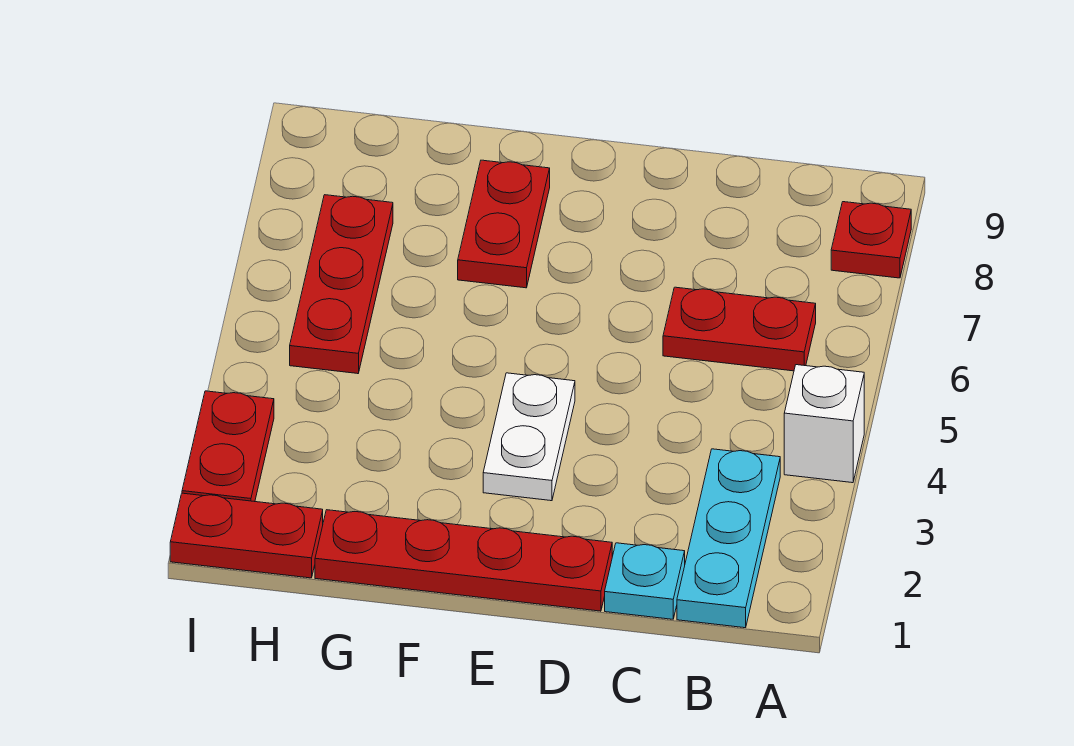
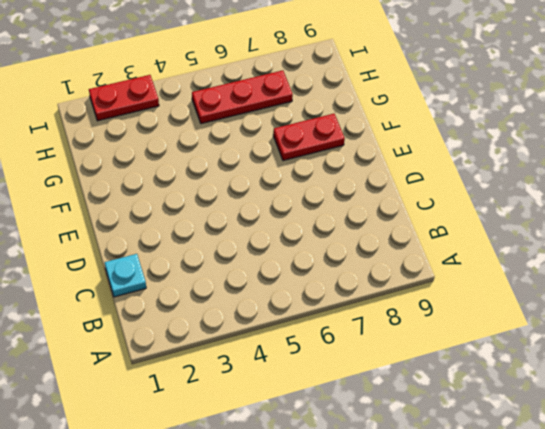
none -> white 1x1 brick [784,365,864,483]
none -> red 1x1 plate [831,202,911,278]

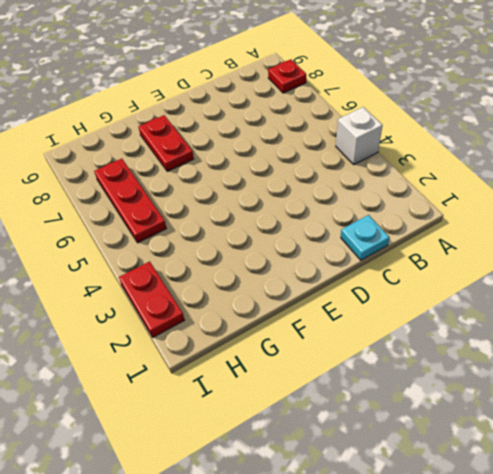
none -> cyan 1x3 plate [677,449,780,628]
none -> red 1x2 plate [663,287,816,371]

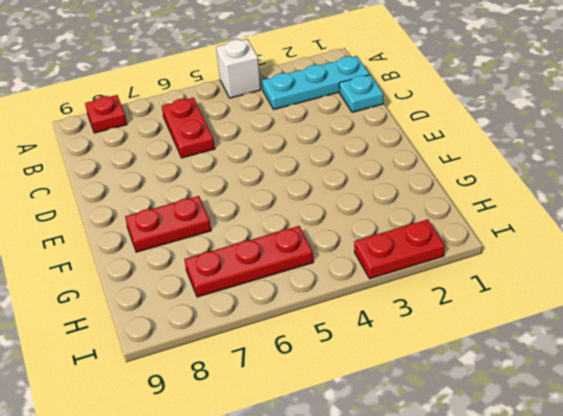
none -> red 1x4 plate [315,510,612,611]
none -> white 1x2 plate [483,373,575,501]

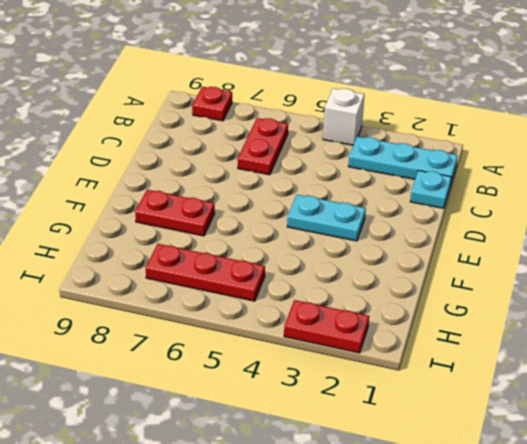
cyan 1x2 plate [287,195,366,241] -> white 1x2 plate [483,373,575,501]
none -> red 1x4 plate [315,510,612,611]
none -> red 1x2 plate [170,493,323,578]

